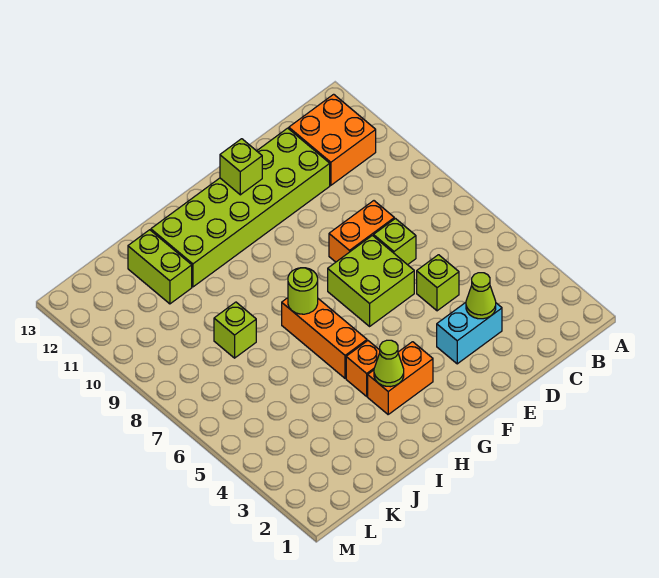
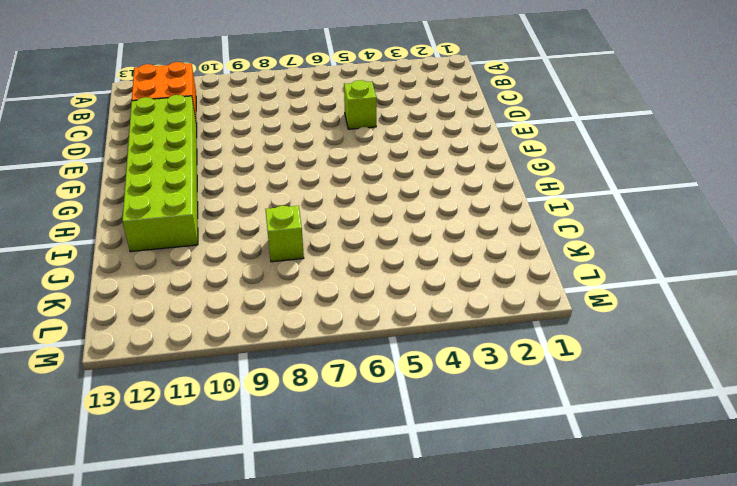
none -> cyan 1x2 brick [437,303,502,364]
none -> lime 1x1 brick [374,219,416,265]
none -> orange 1x2 brick [329,201,394,262]

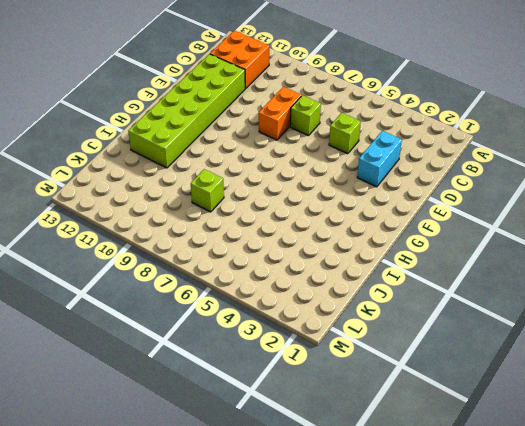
none -> lime 2x2 brick [328,235,414,326]
none -> orange 1x2 brick [368,342,433,414]
none -> orange 1x1 brick [346,341,380,396]

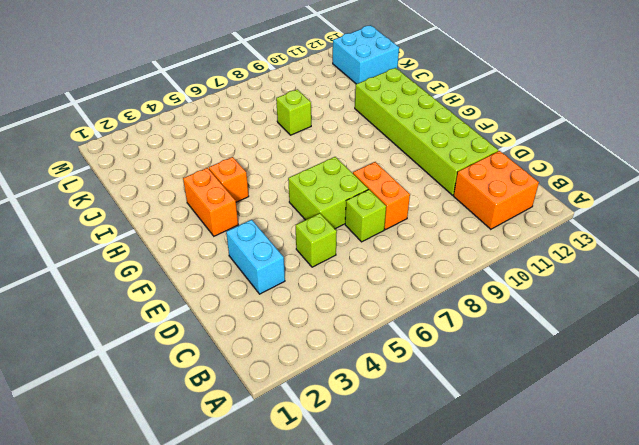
cyan 2x2 brick [333,25,399,84] -> none
none -> orange 1x3 brick [282,298,367,378]
none -> lime 1x2 brick [128,230,192,304]
none -> lime 1x1 cone [466,273,496,319]

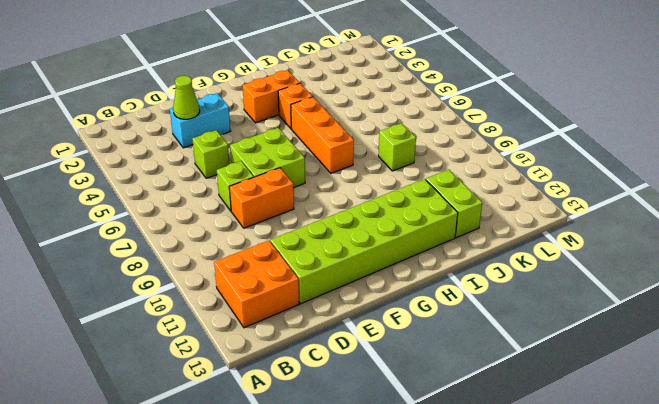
none -> lime 1x1 brick [220,139,262,195]
none -> lime 1x1 cone [374,340,404,387]
none -> lime 1x1 round brick [288,268,318,314]

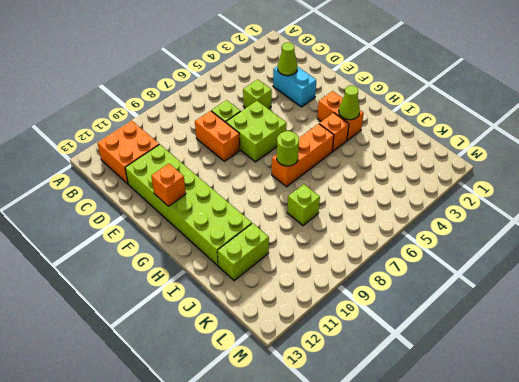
orange 1x1 brick [151,164,186,206] -> lime 1x1 brick [220,139,262,195]

